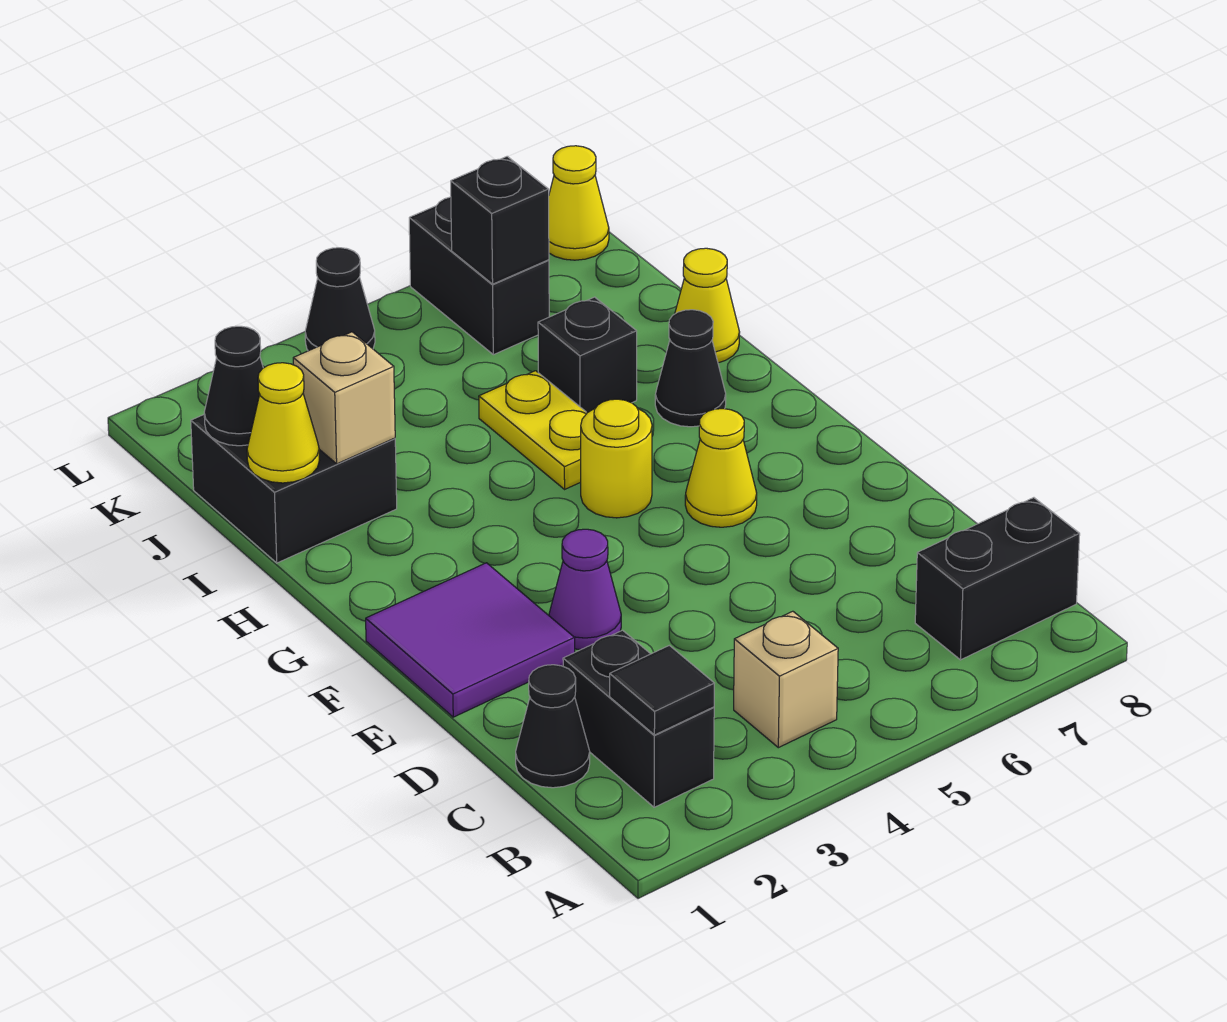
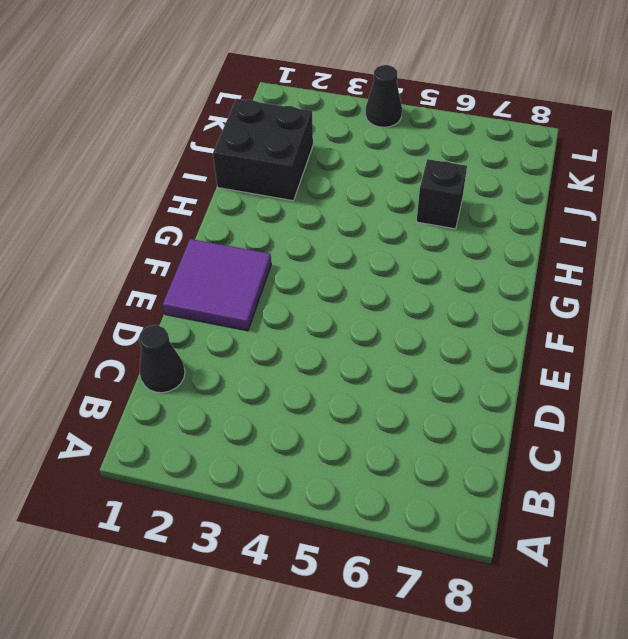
none -> black 1x2 brick [563,630,714,807]
none -> tan 1x1 brick [734,611,838,748]
none -> black 1x2 brick [915,498,1080,660]

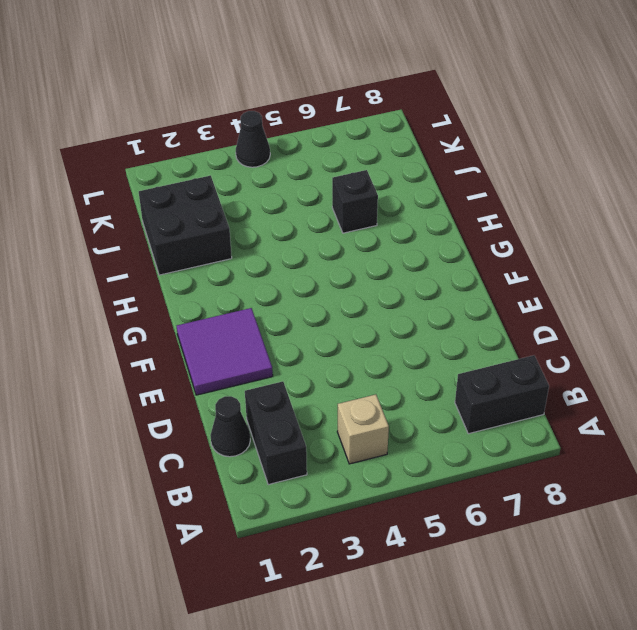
none -> purple 1x1 cone [549,529,621,650]
none -> yellow 1x1 cone [685,409,757,527]
none -> yellow 1x1 round brick [581,399,652,518]

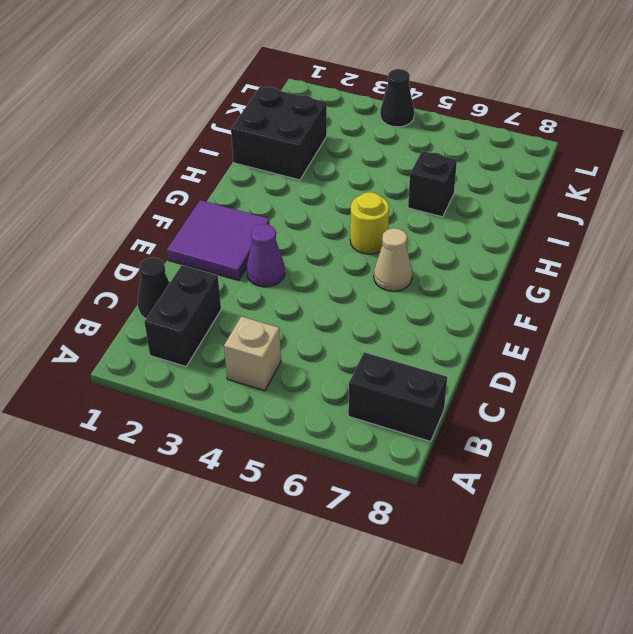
tan 1x1 cone [374,228,412,291] -> yellow 1x1 cone [685,409,757,527]
none -> yellow 1x2 plate [479,371,587,489]
none -> black 1x1 cone [655,310,726,427]
none -> yellow 1x1 cone [675,248,740,363]

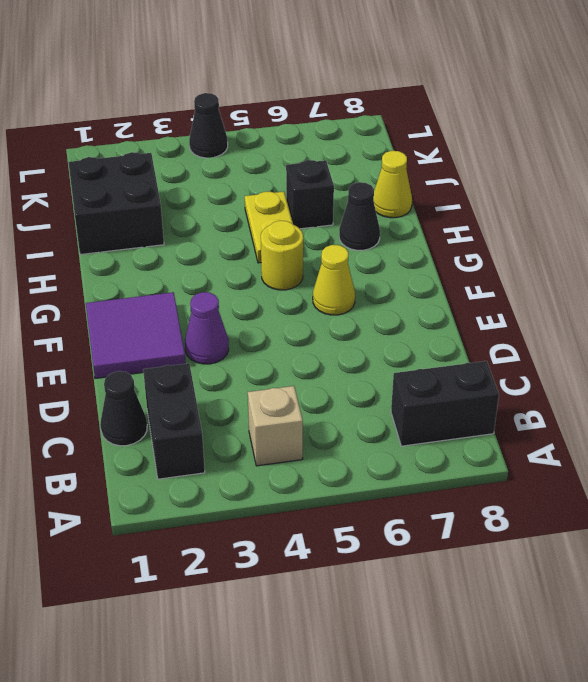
none -> black 1x2 brick [409,197,549,355]
none -> yellow 1x1 cone [549,146,609,260]
none -> black 1x1 tile [610,645,714,735]

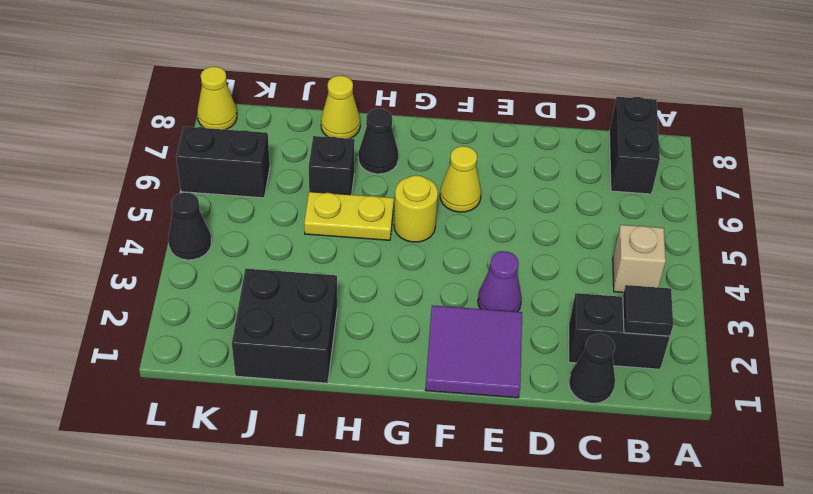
none -> yellow 1x1 cone [247,363,319,483]
none -> tan 1x1 brick [293,332,395,464]
none -> black 1x1 cone [204,326,263,446]

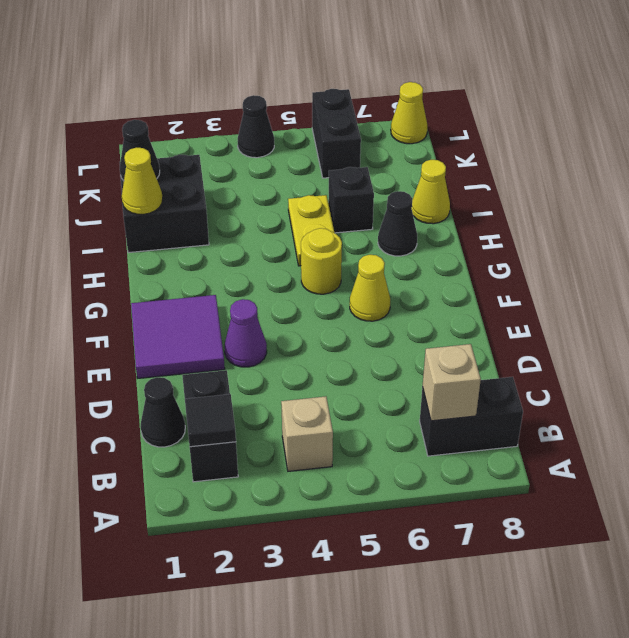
tan 1x1 brick [423,344,481,421] -> tan 1x1 brick moved to [293,332,395,464]
none -> black 1x1 brick [451,156,549,284]

